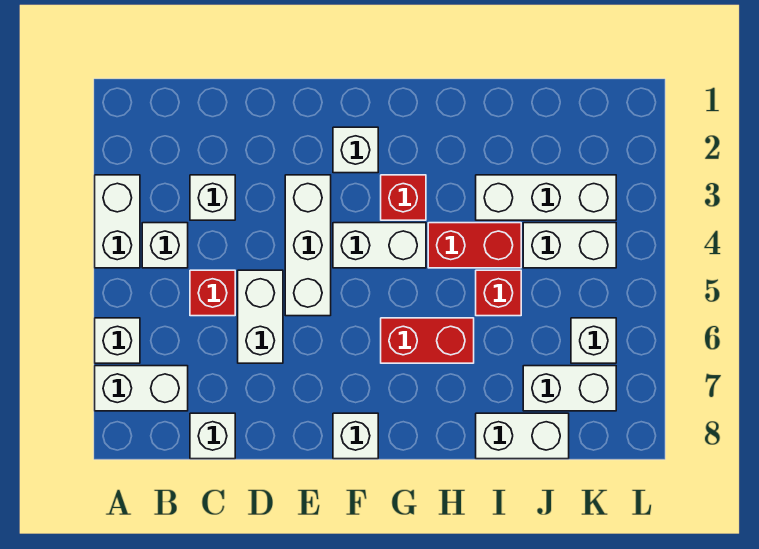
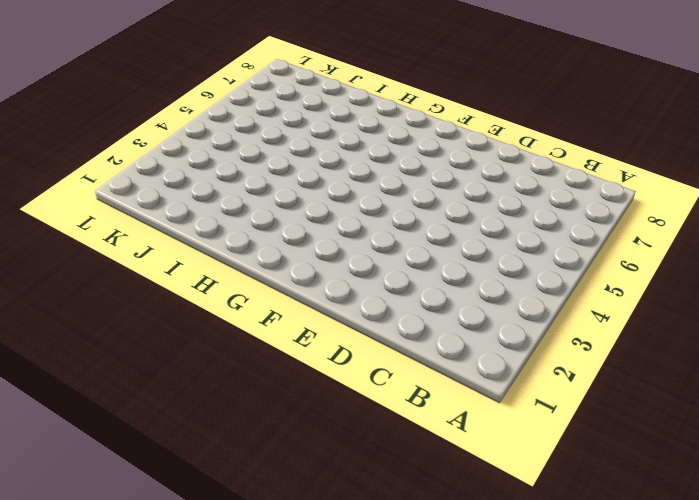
none -> white 1x2 brick [95,175,140,268]
none -> white 1x1 brick [95,318,140,363]
none -> white 1x2 brick [95,366,188,411]

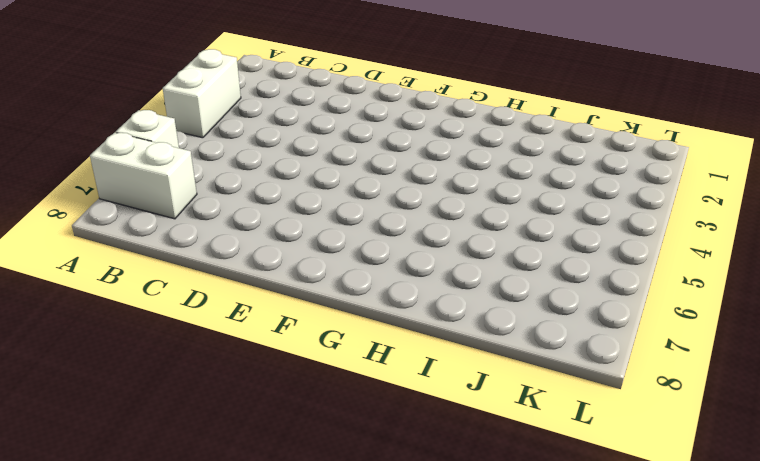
none -> white 1x1 brick [142,223,188,268]
none -> white 1x1 brick [190,175,235,220]
none -> red 1x1 brick [190,270,235,316]

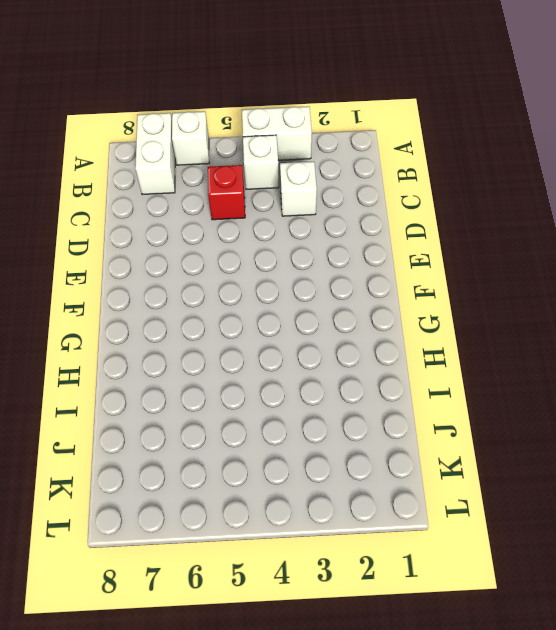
none -> white 1x1 brick [190,413,235,459]
none -> white 1x2 brick [238,270,283,363]
none -> white 1x3 brick [285,175,331,316]

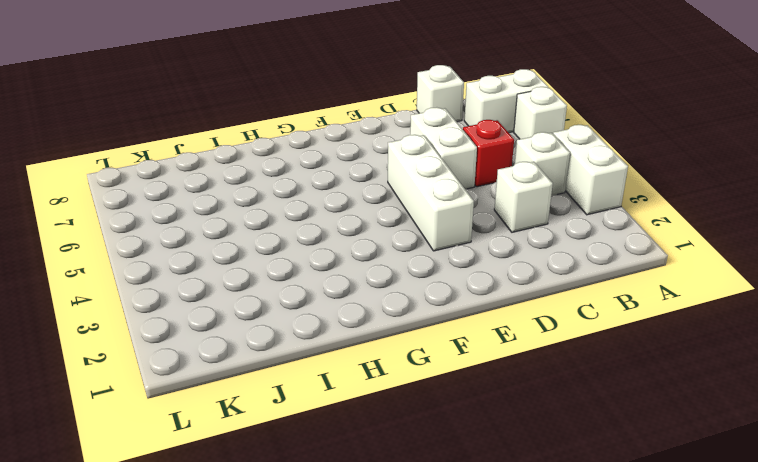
none -> white 1x1 brick [333,127,378,173]
none -> white 1x2 brick [333,223,426,268]
none -> white 1x1 brick [333,413,378,459]

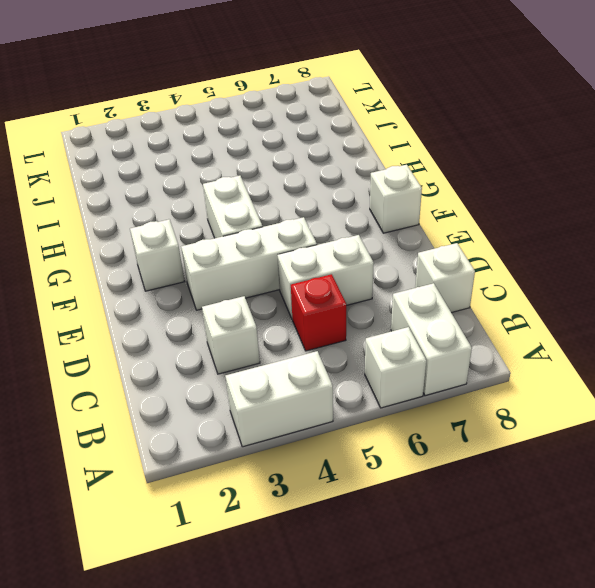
none -> white 1x1 brick [142,223,188,268]
none -> red 1x1 brick [381,175,426,220]
none -> red 1x2 brick [381,318,474,363]

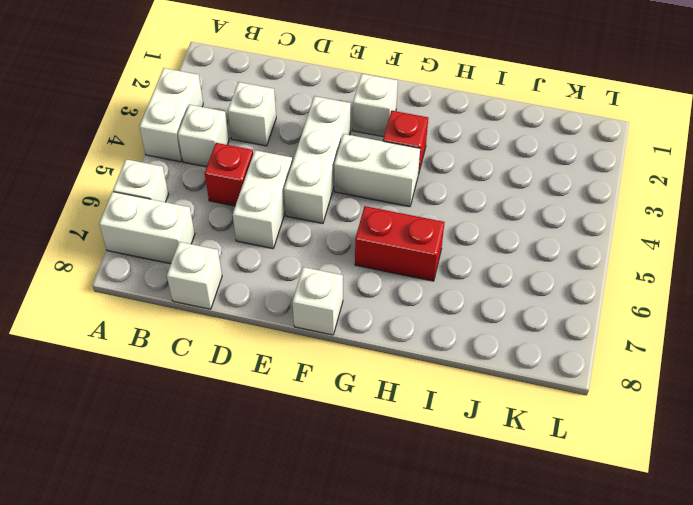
none -> red 1x2 brick [428,223,521,268]
none -> white 1x3 brick [476,175,616,220]
none -> red 1x1 brick [476,270,521,316]

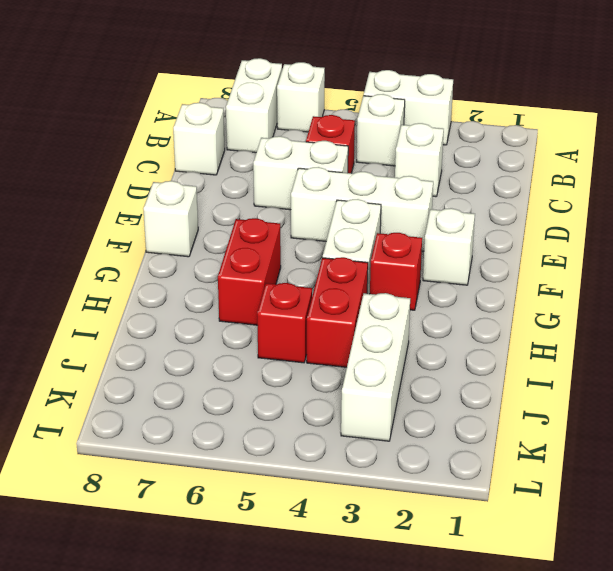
none -> white 1x2 brick [476,413,569,459]
none -> white 1x2 brick [523,223,616,268]
none -> white 1x2 brick [523,366,616,411]

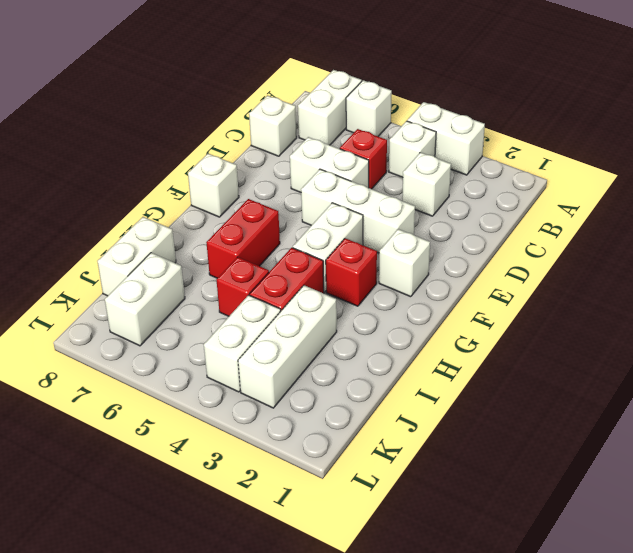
none -> white 1x1 brick [571,318,616,363]

